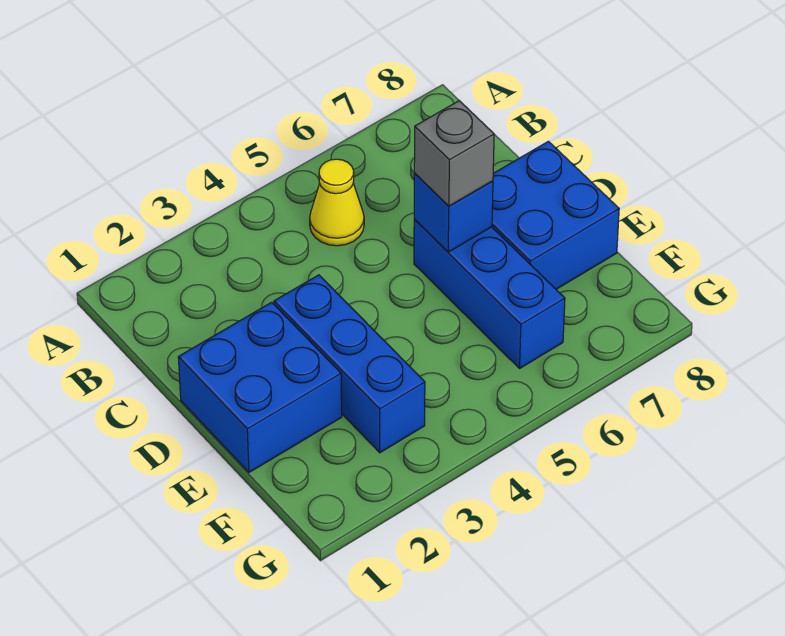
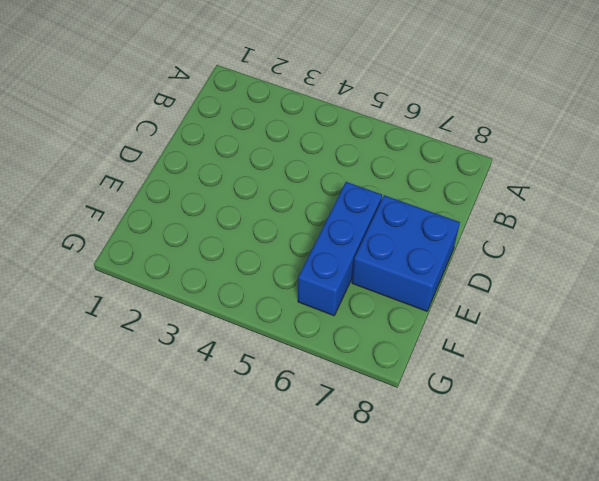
none -> yellow 1x1 cone [310,159,364,246]
none -> blue 2x2 brick [178,302,342,472]

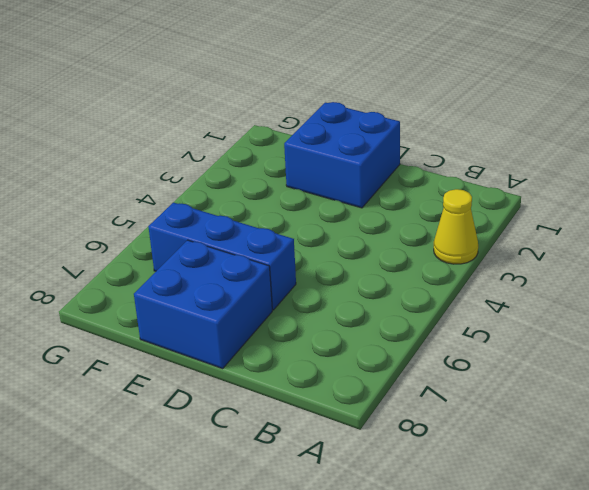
yellow 1x1 cone [434,189,478,264] -> yellow 1x1 cone moved to [310,159,364,246]
none -> blue 1x3 brick [274,275,425,453]
none -> blue 1x1 brick [414,173,493,252]

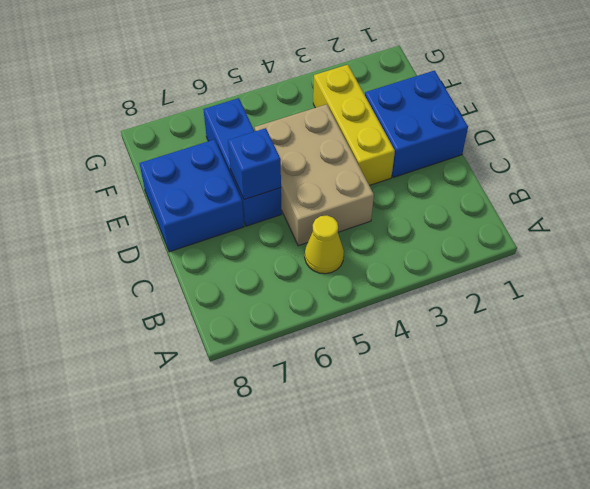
tan 2x3 brick [255,104,374,246] -> none
yellow 1x3 brick [313,65,395,185] -> blue 1x3 brick [274,275,425,453]
none -> grey 1x1 brick [414,101,494,206]

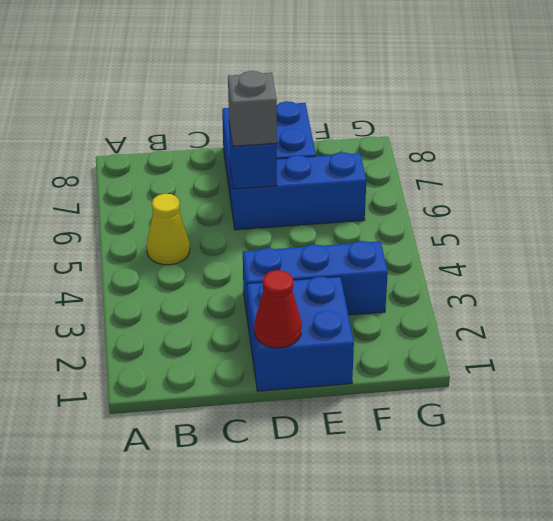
red 1x1 cone [254,270,302,348] -> none

